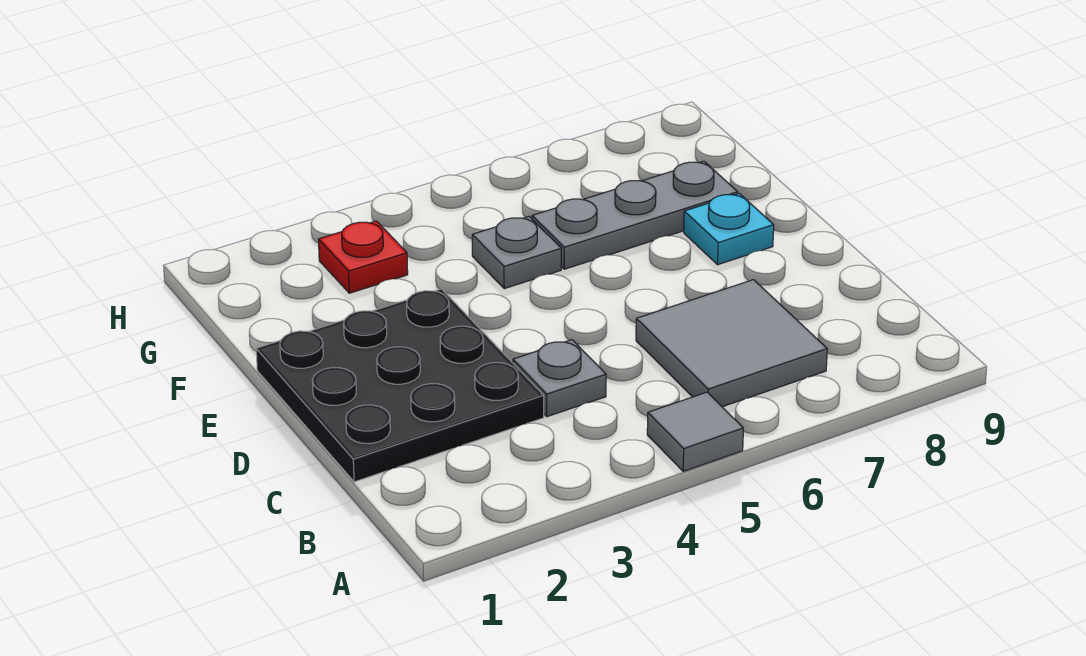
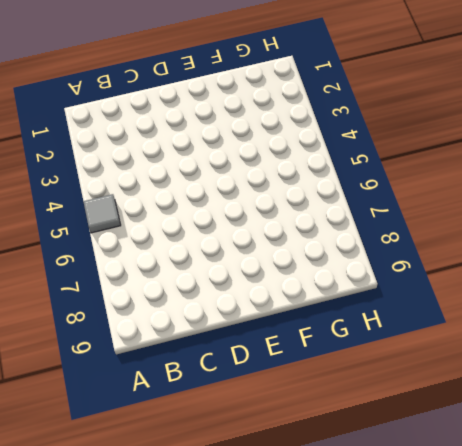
none -> grey 2x2 tile [636,280,827,407]
none -> black 3x3 plate [256,289,544,482]

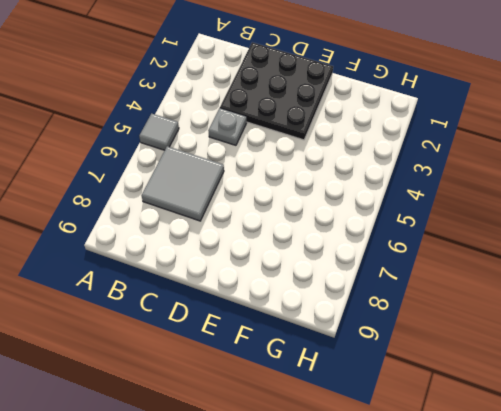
none -> cyan 1x1 plate [684,193,774,265]
none -> grey 1x1 plate [472,217,561,289]

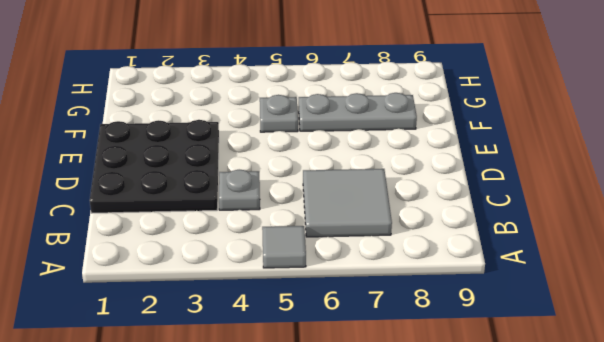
none -> cyan 1x1 plate [684,193,774,265]
none -> red 1x1 plate [318,221,408,293]

